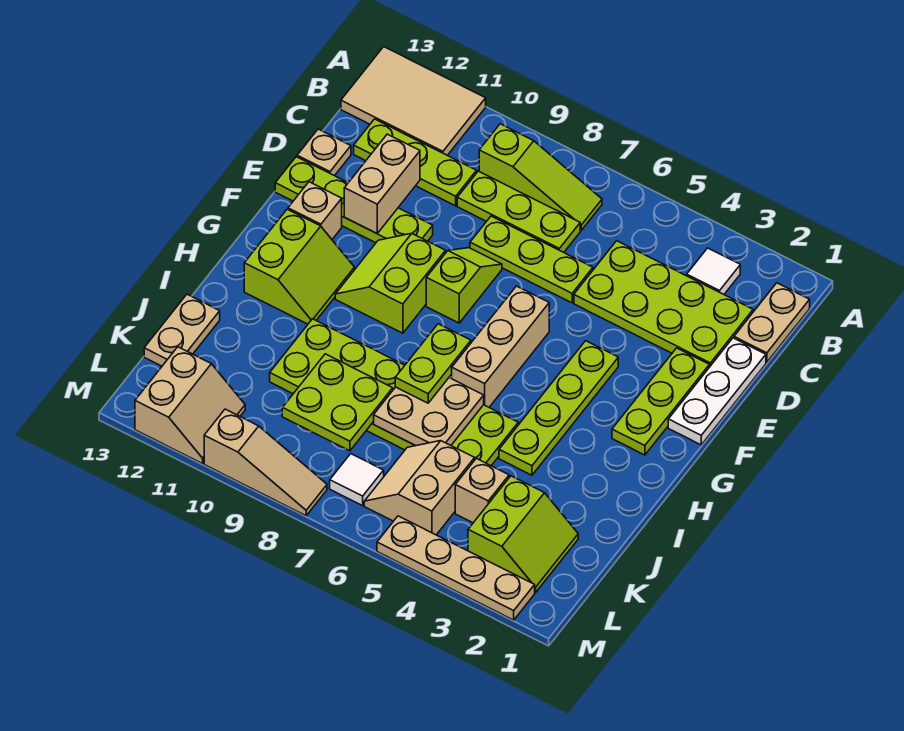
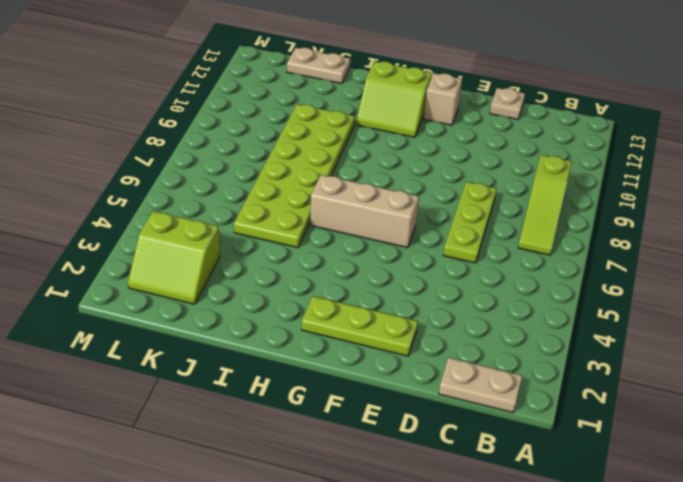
none -> tan 2x3 tile [341,47,486,155]
none -> white 1x1 tile [687,248,740,294]
none -> lime 2x4 plate [574,241,753,367]
none -> lime 1x3 plate [457,171,580,252]

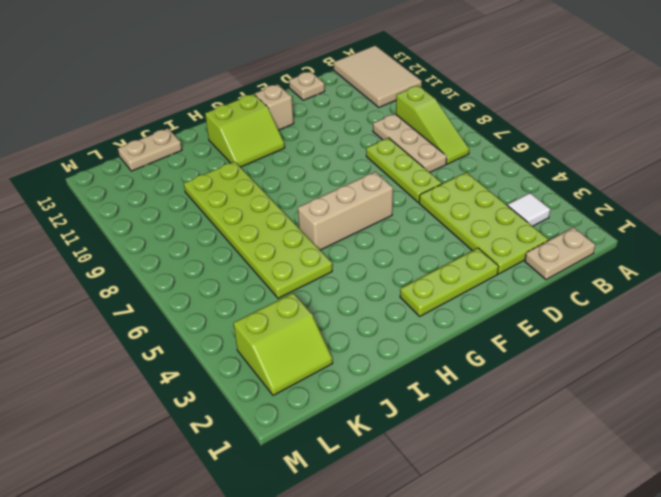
tan 1x3 plate [373,114,447,172] -> lime 1x3 plate [457,171,580,252]
none -> lime 1x3 plate [354,119,477,206]
none -> white 1x3 plate [668,338,766,445]
none -> lime 1x2 slope [426,248,502,323]
none -> lime 1x4 plate [275,157,433,243]

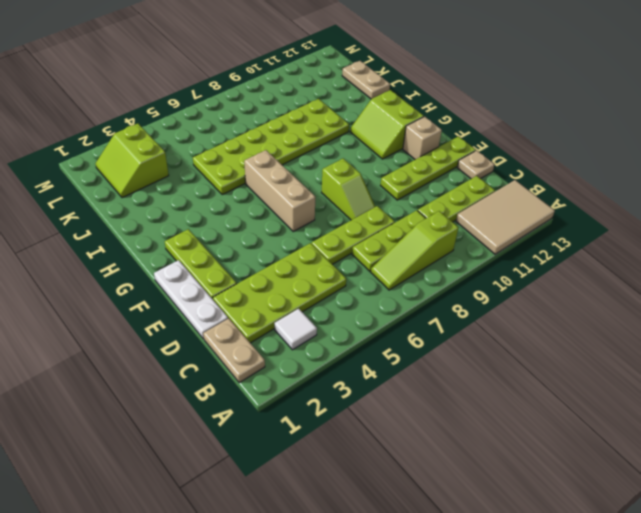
none -> lime 1x4 plate [499,341,618,475]
none -> lime 2x2 slope [335,234,446,333]
none -> tan 1x1 brick [455,458,509,523]
none -> tan 2x2 slope [364,441,475,535]

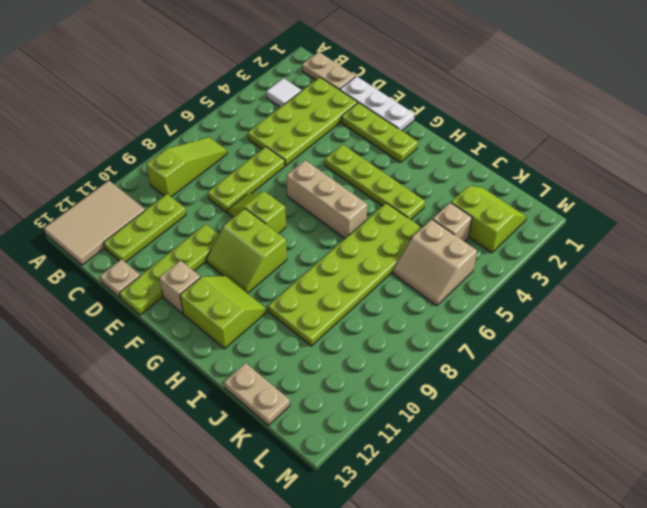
none -> lime 1x3 plate [457,171,580,252]
none -> white 1x1 tile [330,454,384,506]
none -> tan 2x2 slope [135,347,245,464]
none -> tan 1x4 plate [377,516,535,620]

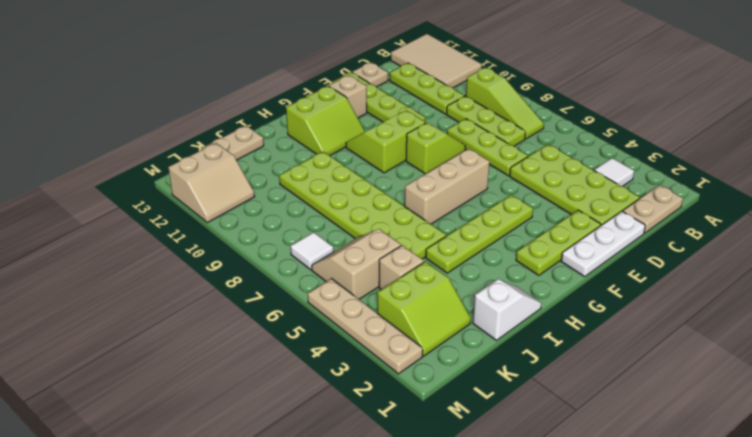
white 1x2 slope [473,279,541,340] -> none
none -> tan 1x3 slope [204,409,327,516]
none -> tan 1x2 brick [344,134,420,233]
none -> tan 2x2 plate [374,378,484,446]
none -> lime 2x2 plate [282,354,393,451]

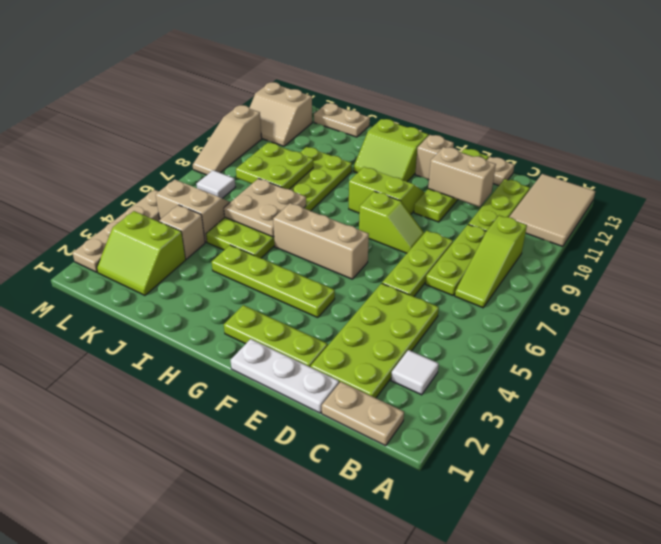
none -> lime 1x2 plate [395,324,471,403]

